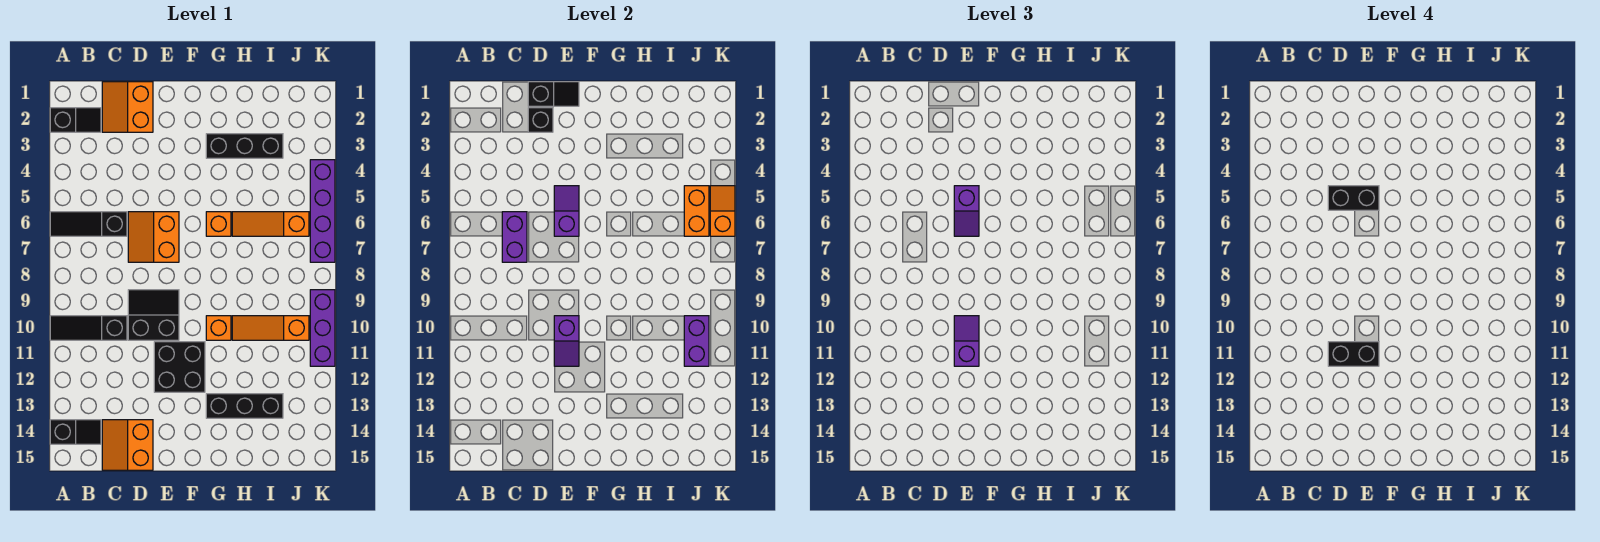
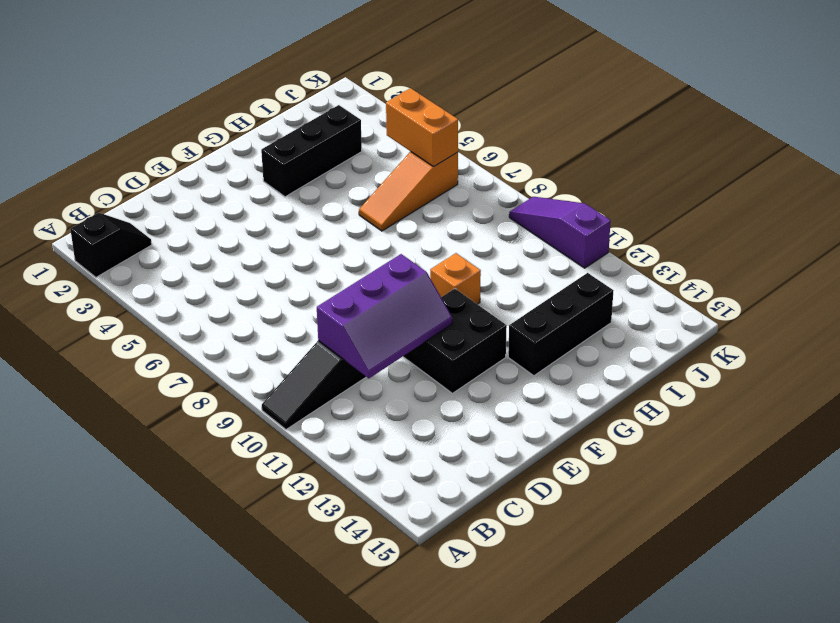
purple 2x3 slope [317,254,452,378] -> purple 1x2 slope [554,316,579,366]
purple 1x3 slope [509,197,611,268] -> purple 1x3 brick [310,290,335,366]
none -> black 1x3 slope [50,212,127,236]
none -> black 1x2 slope [50,420,101,444]
none -> orange 2x2 slope [102,82,153,132]

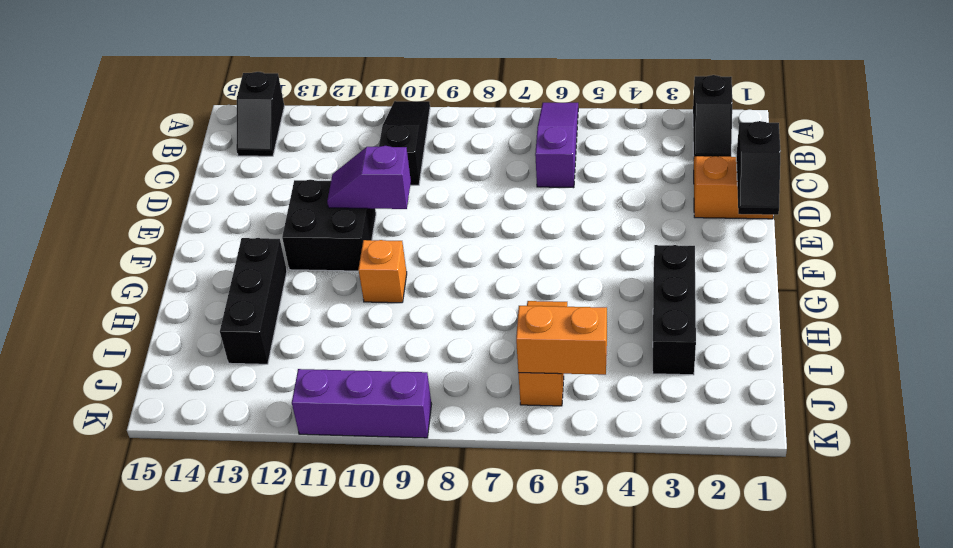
purple 1x3 slope [535,103,578,188] -> black 1x3 slope [50,212,127,236]
none -> orange 2x2 slope [102,420,153,470]
none -> orange 2x2 slope [128,212,179,262]
none -> black 2x2 slope [128,290,179,340]

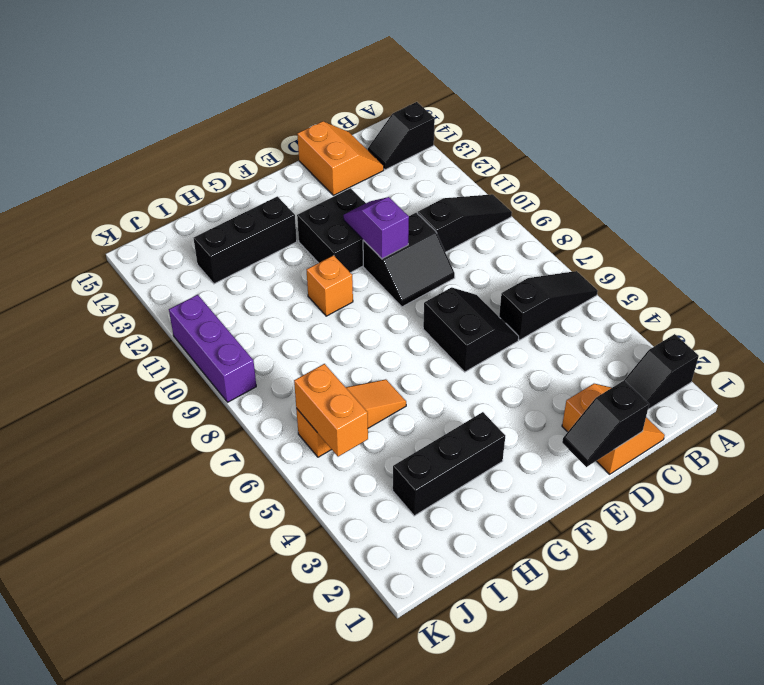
black 2x2 slope [423,287,519,372] -> orange 2x2 slope [128,212,179,262]
none -> orange 1x1 brick [206,212,231,236]
none -> orange 1x3 slope [232,316,309,340]
none -> purple 1x4 brick [310,160,335,262]

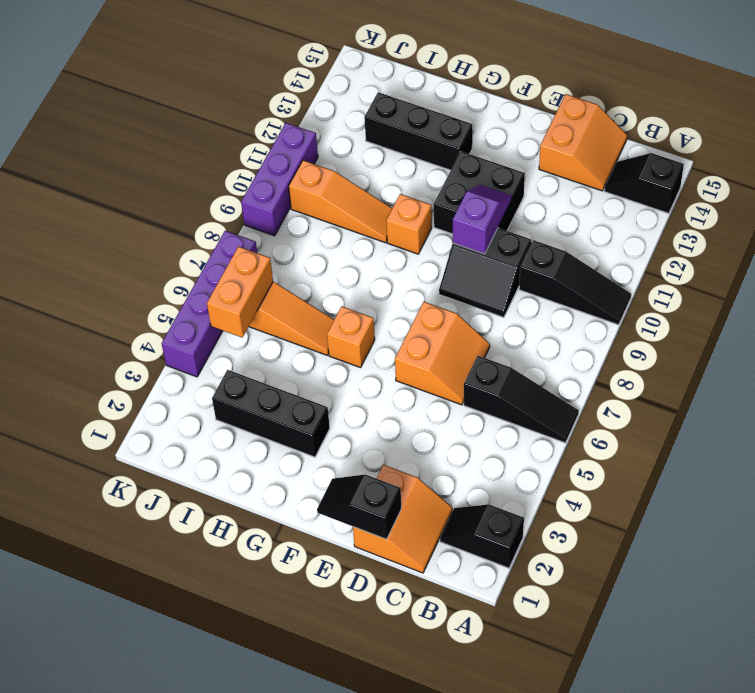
none -> purple 1x2 brick [502,212,527,262]
none -> black 1x1 brick [528,108,553,132]
none -> purple 1x2 slope [554,186,579,236]

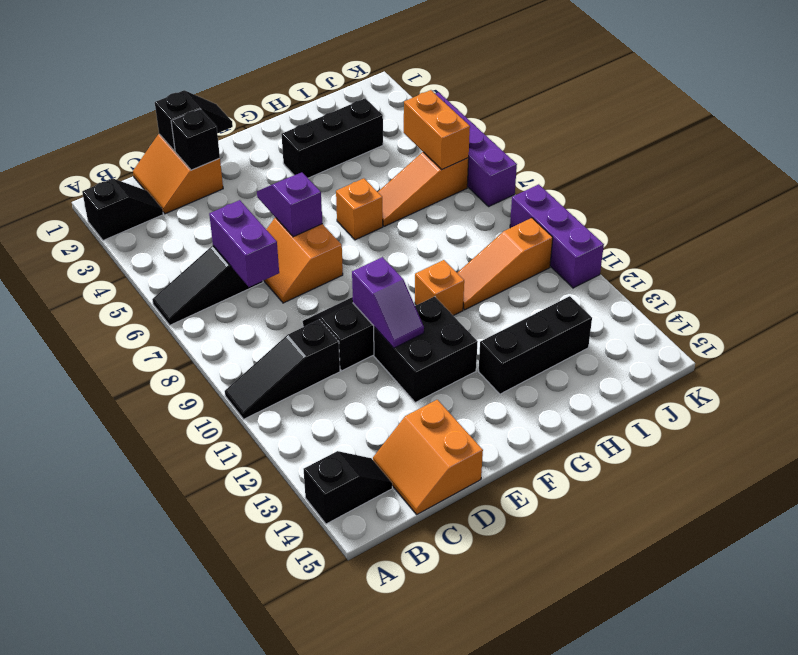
none -> purple 1x2 brick [684,316,709,366]
none -> orange 1x2 slope [710,186,735,236]
none -> purple 1x2 slope [954,186,979,236]

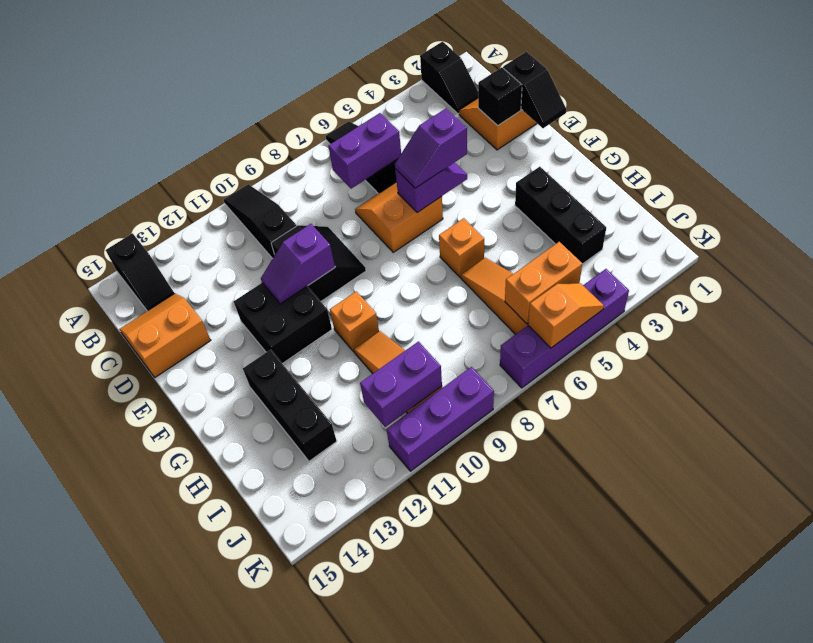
none -> purple 1x2 slope [954,316,979,366]
none -> black 1x2 brick [1328,186,1379,210]
none -> black 1x2 brick [1328,342,1379,366]

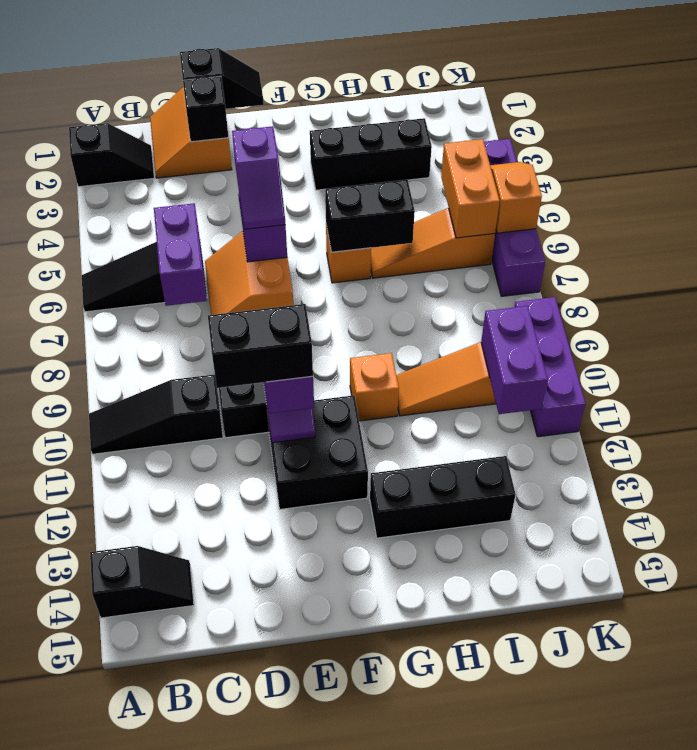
black 1x2 brick [325,180,415,252] -> black 1x2 brick moved to [1328,186,1379,210]
none -> orange 2x2 slope [102,420,153,470]

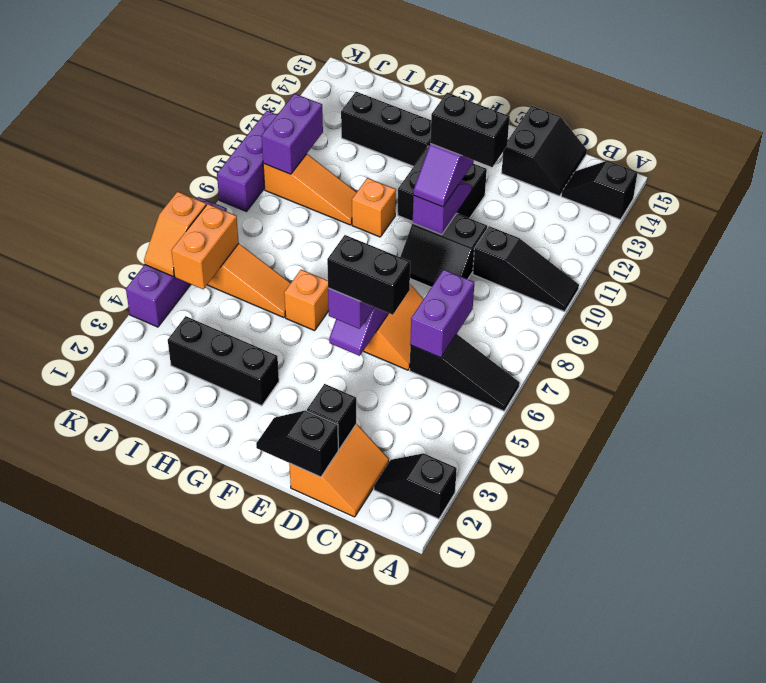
black 2x2 slope [502,106,587,196] -> orange 2x2 slope [102,420,153,470]

